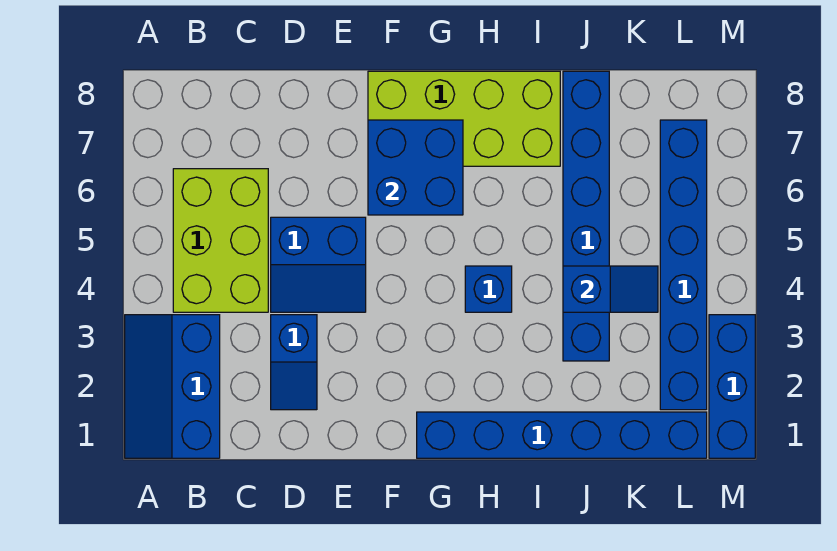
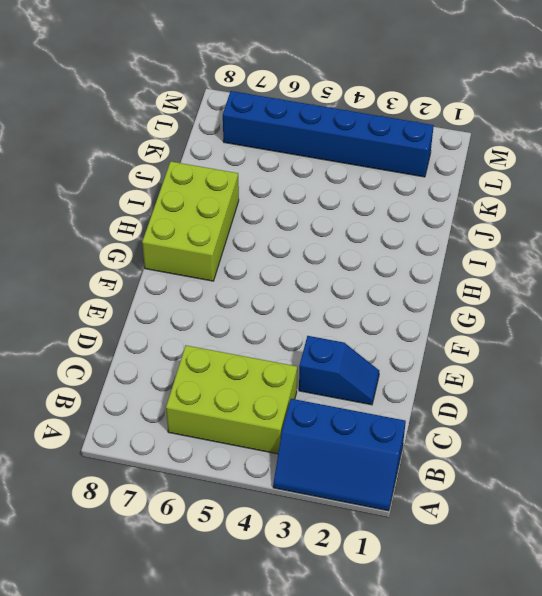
lime 2x3 brick [142,162,239,281] -> lime 2x4 brick [368,71,560,166]
none -> blue 2x2 slope [271,217,366,312]
none -> blue 1x6 brick [417,412,707,458]
none -> blue 1x1 brick [465,266,512,312]

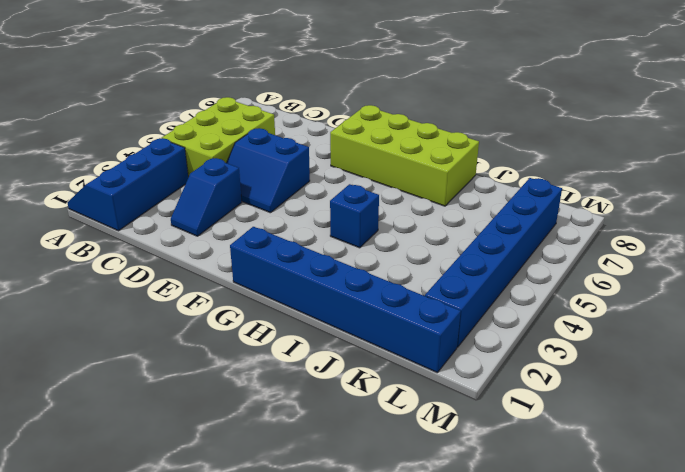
none -> blue 1x6 brick [563,71,609,361]
none -> blue 1x3 brick [709,315,755,458]
none -> blue 2x2 brick [368,120,463,215]

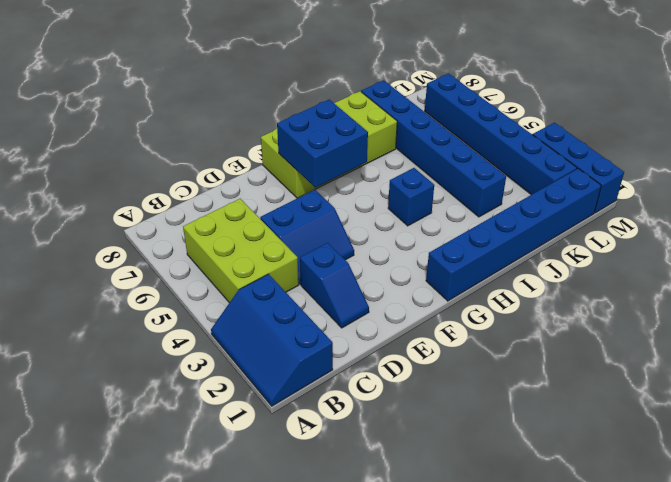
none -> blue 1x2 slope [563,266,658,312]

